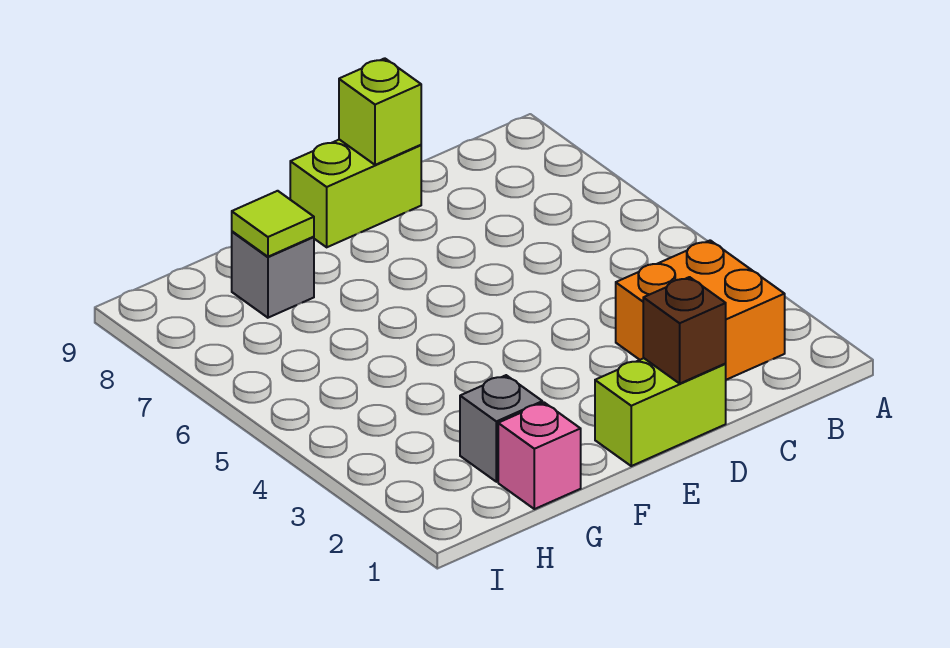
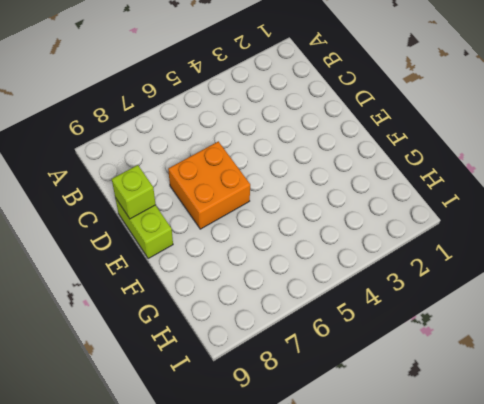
orange 2x2 brick [168,141,250,229] -> orange 2x2 brick moved to [616,240,785,380]
none -> lime 1x2 brick [595,358,726,466]
none -> pink 1x1 brick [498,403,581,509]

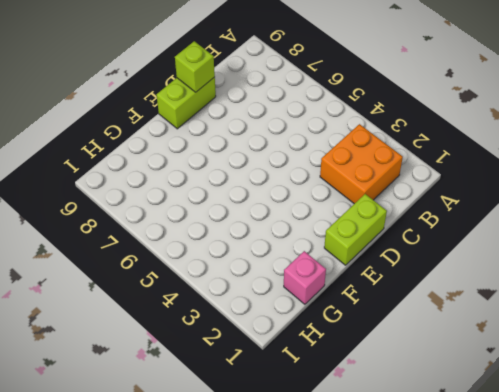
none -> grey 1x1 brick [460,375,542,482]
none -> grey 1x1 brick [232,231,314,318]

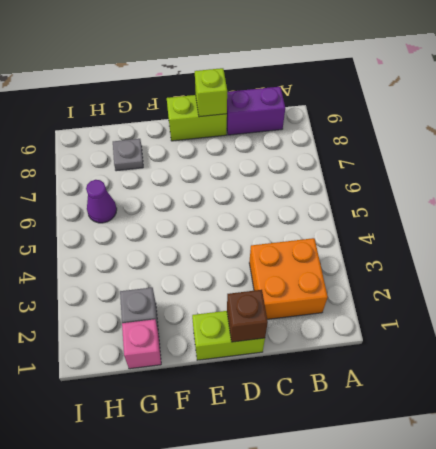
purple 1x2 brick [227,87,285,135] -> none
grey 1x1 plate [113,139,143,171] -> grey 1x1 brick [232,231,314,318]
purple 1x1 cone [86,180,117,223] -> none
none -> lime 1x1 tile [232,191,314,257]

